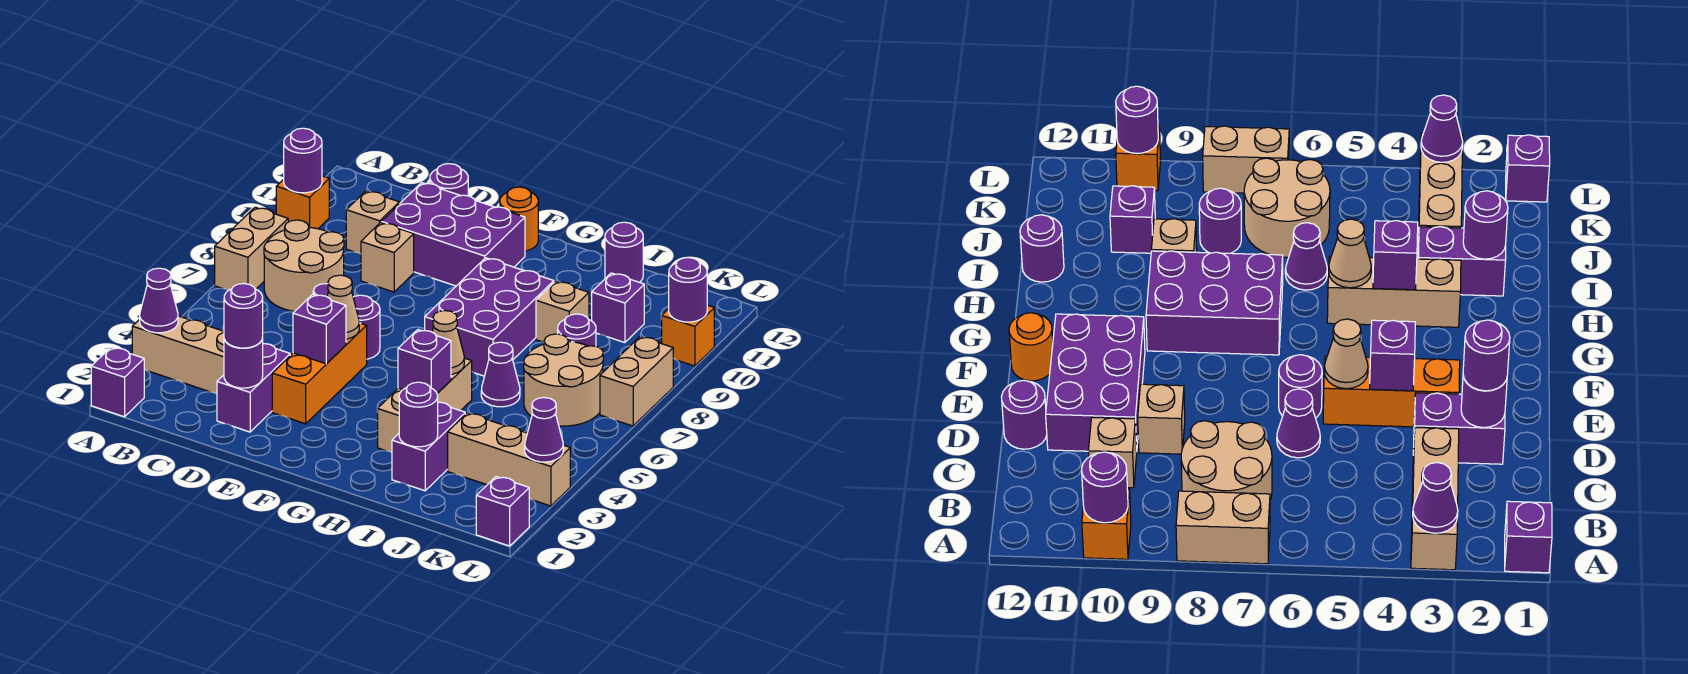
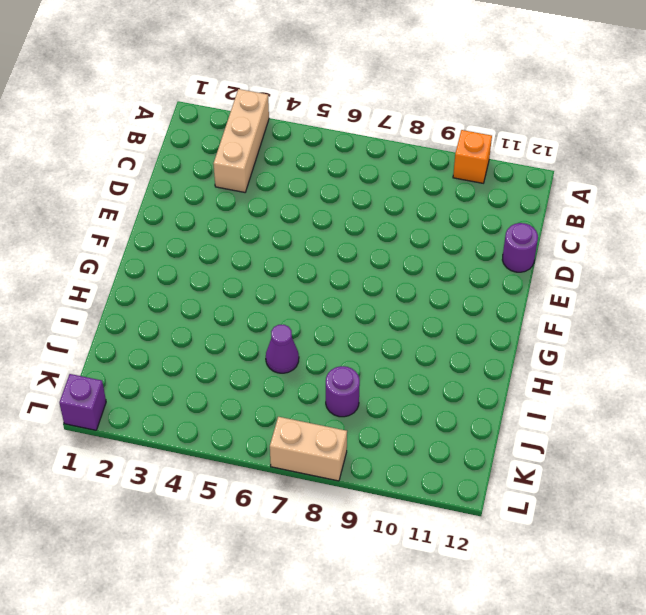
none -> purple 1x1 brick [91,347,144,417]
none -> tan 1x2 brick [215,207,288,290]
none -> tan 2x2 round brick [264,220,344,311]
none -> tan 1x1 brick [346,191,399,254]

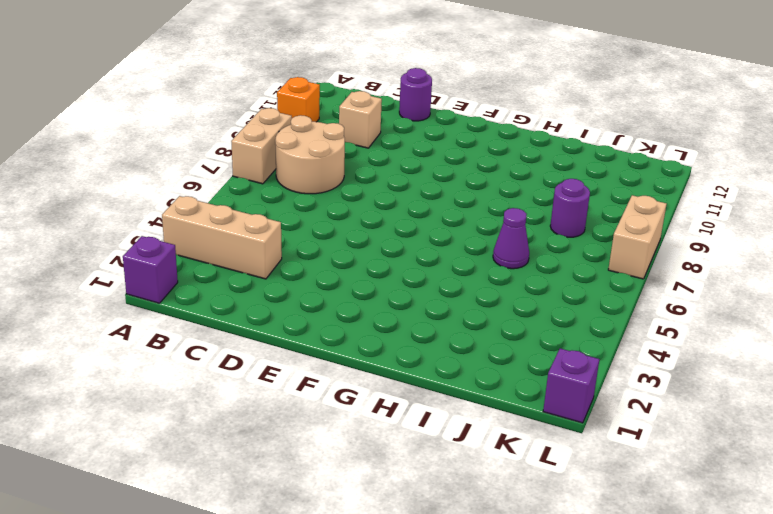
none -> purple 1x2 brick [217,344,290,432]
none -> purple 1x1 cone [1277,389,1320,458]
none -> tan 1x1 brick [361,223,414,292]
none -> purple 2x3 brick [381,183,525,286]

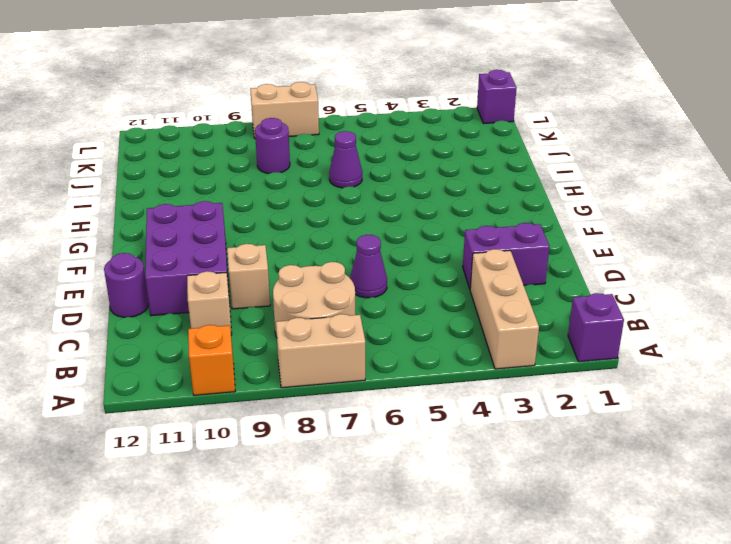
none -> orange 1x3 brick [272,323,367,424]
none -> purple 1x1 round brick [353,295,380,359]
none -> orange 1x1 round brick [500,187,538,251]
none -> purple 2x3 brick [425,258,554,376]

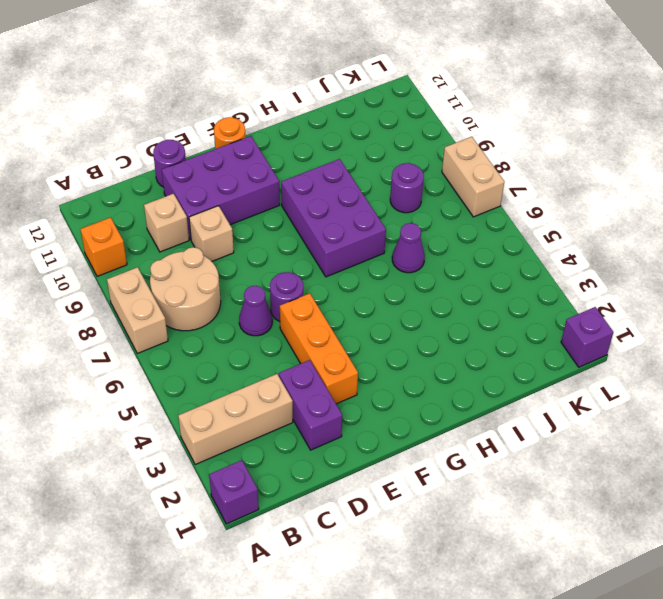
none -> tan 1x3 brick [378,358,472,453]
none -> purple 1x2 brick [392,402,465,491]
none -> tan 1x1 brick [536,281,589,342]
none -> purple 1x1 round brick [605,222,643,282]

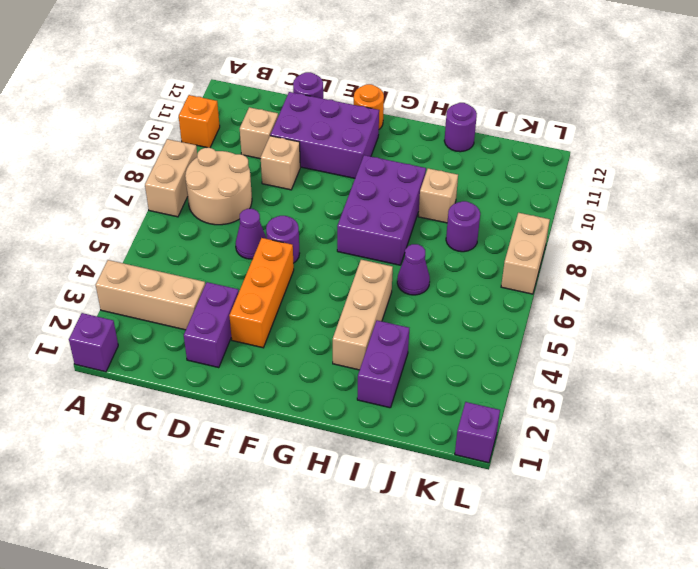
none -> tan 1x3 brick [448,413,570,506]
none -> tan 2x2 round brick [524,334,603,426]
none -> purple 1x1 brick [592,273,644,343]
none -> orange 1x1 brick [662,305,714,366]

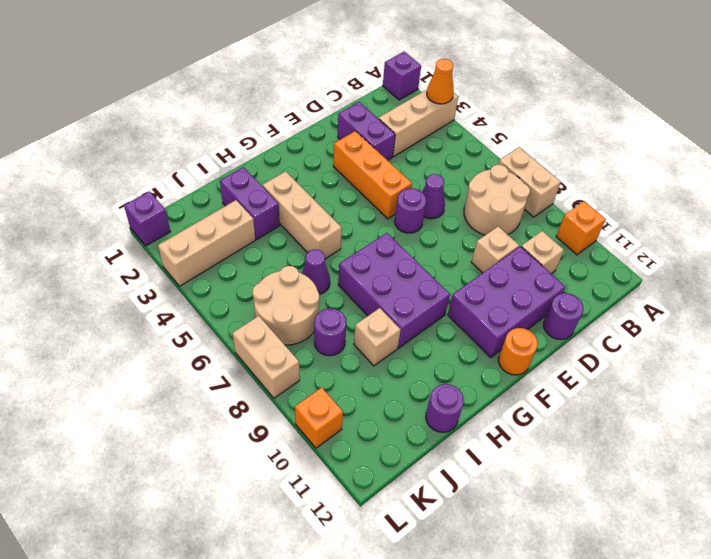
orange 1x1 cone [427,59,454,104] -> purple 1x1 cone [140,268,178,333]
none -> purple 1x1 brick [592,273,644,343]
none -> purple 1x1 round brick [284,128,322,193]
none -> purple 1x1 round brick [224,338,263,388]
none -> purple 1x1 brick [293,294,346,364]

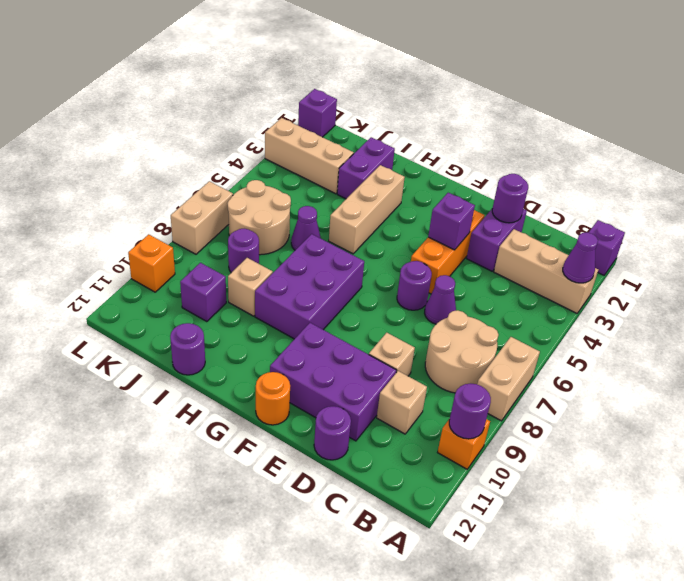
none -> tan 1x1 cone [327,275,359,339]
none -> purple 1x1 brick [398,330,451,393]
none -> tan 1x1 cone [432,311,464,374]
none -> purple 1x1 round brick [399,382,438,447]

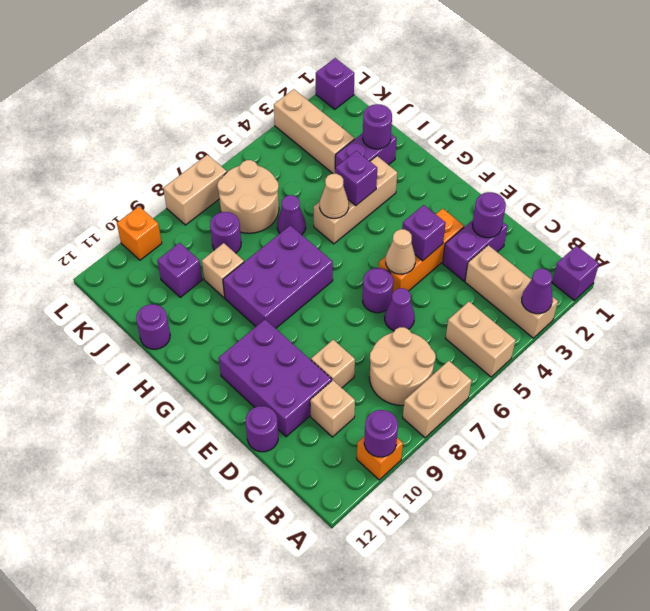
tan 1x2 brick [446,302,516,377] -> none
none -> orange 1x1 round brick [500,187,538,251]
none -> purple 1x1 cone [525,398,563,462]
none -> purple 1x1 round brick [669,258,707,322]
none -> purple 1x1 round brick [224,284,263,348]

